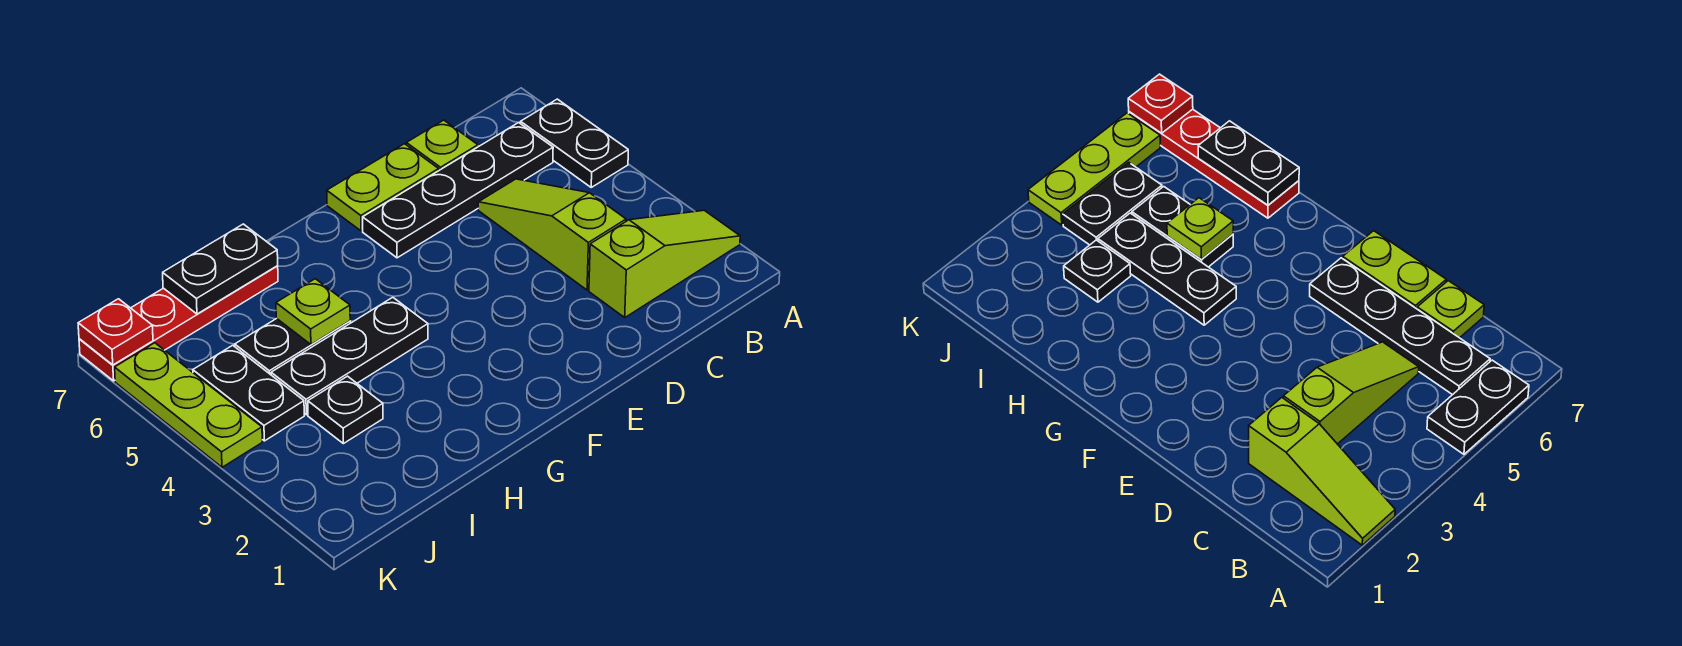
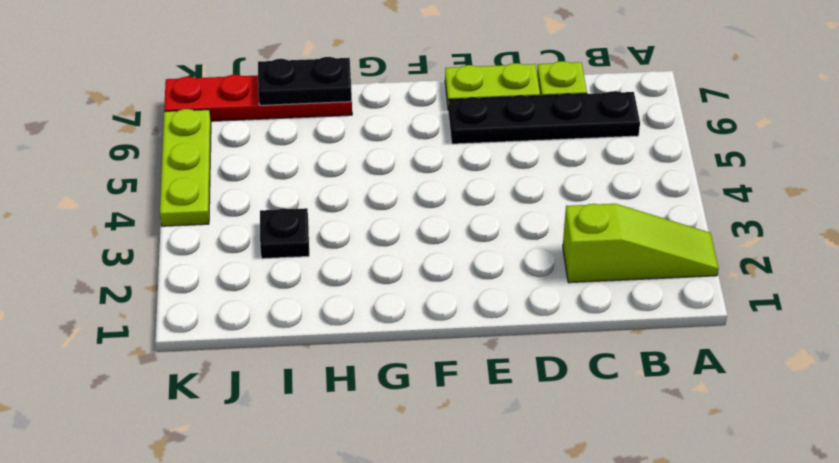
none -> black 1x2 plate [521,99,628,187]
none -> lime 1x3 slope [478,179,626,290]
none -> black 1x3 plate [271,297,428,415]

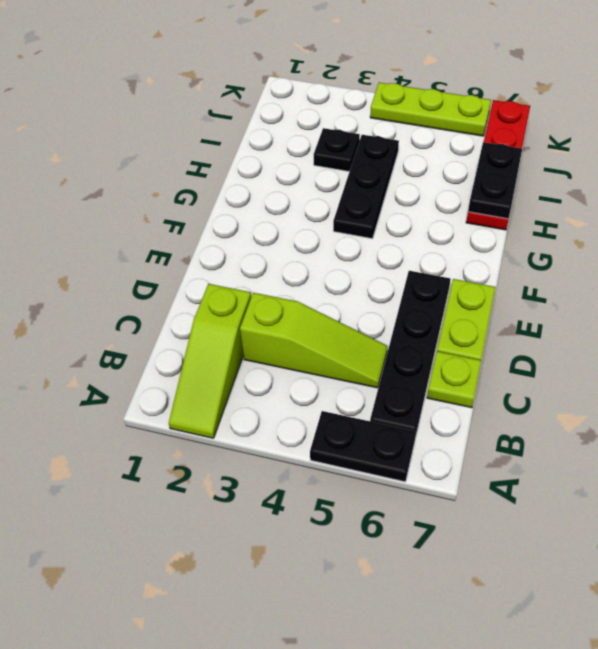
none -> black 1x2 plate [235,319,350,375]
none -> black 1x2 plate [193,345,304,441]
none -> lime 1x1 plate [276,279,350,344]

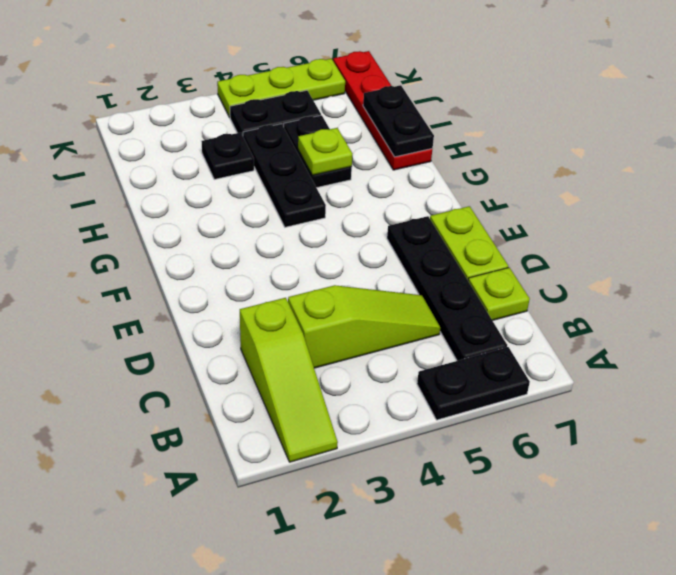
none -> red 1x1 plate [78,299,153,365]

